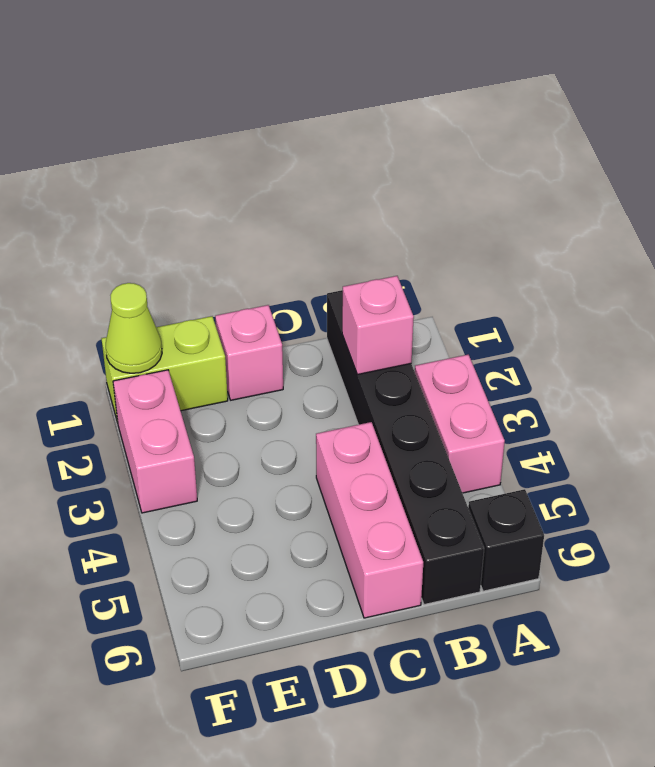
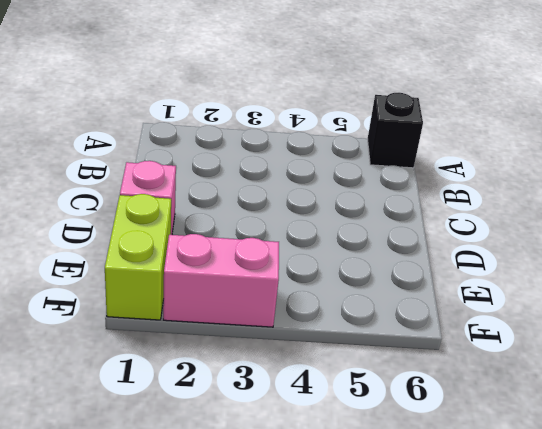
none -> pink 1x2 brick [415,355,505,493]
none -> black 1x6 brick [327,290,484,605]

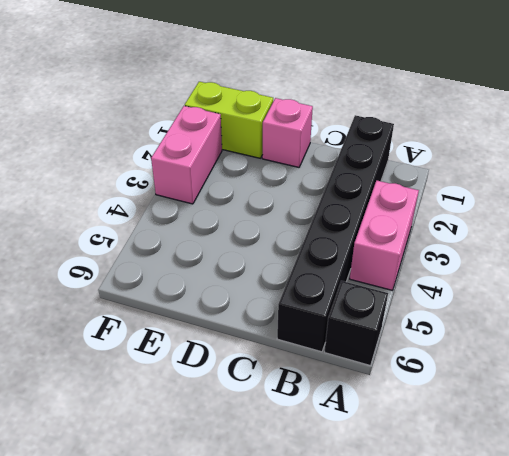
none -> pink 1x3 brick [316,422,423,618]
none -> pink 1x1 brick [342,276,414,375]

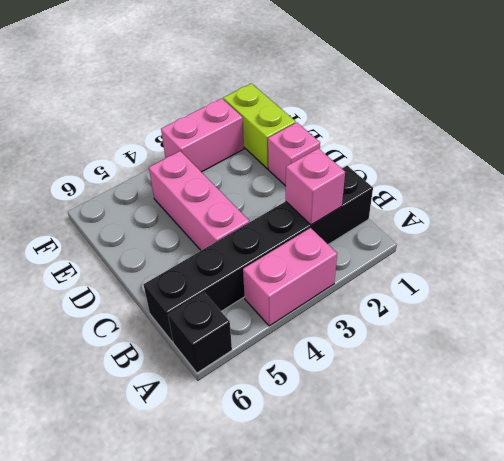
pink 1x3 brick [149,151,249,250] -> pink 1x3 brick turned to [316,422,423,618]
none -> lime 1x1 cone [106,283,162,373]

